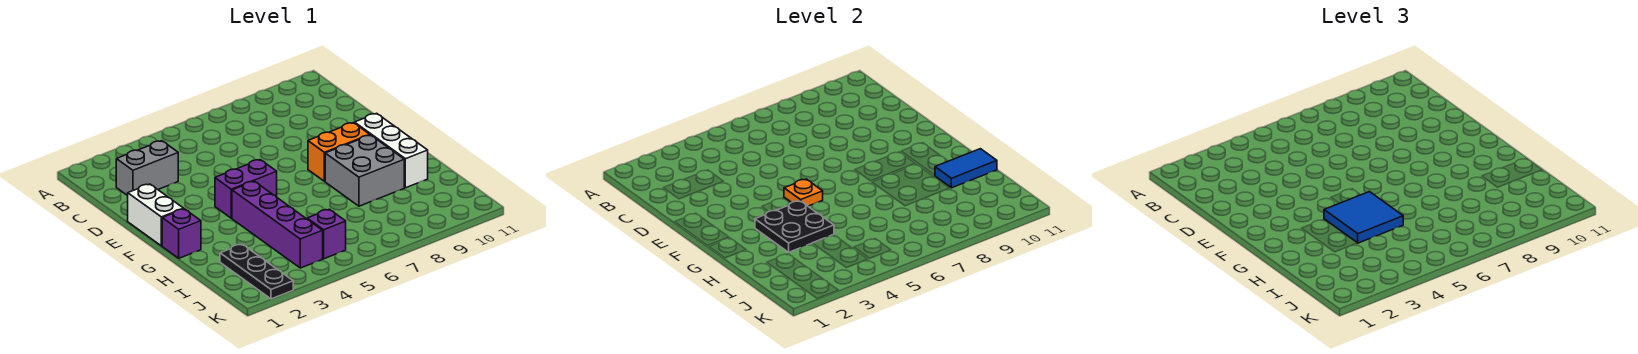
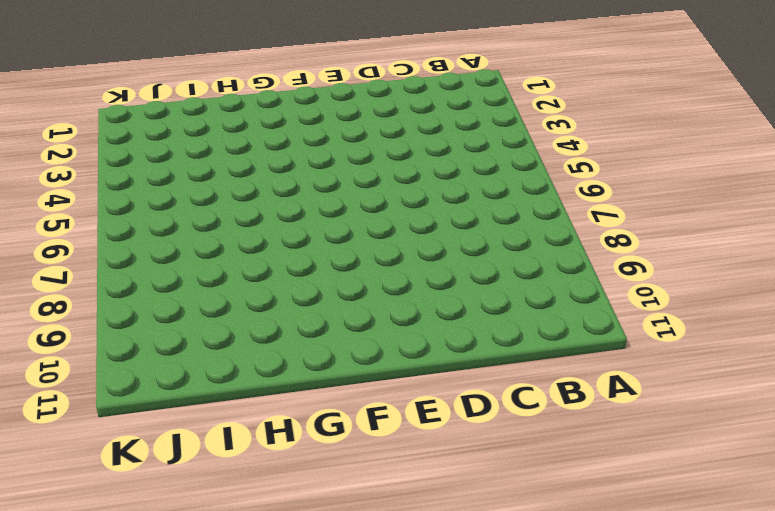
none -> grey 1x2 brick [116,141,178,196]
none -> white 1x2 brick [128,184,184,246]
none -> purple 1x2 brick [215,160,277,218]

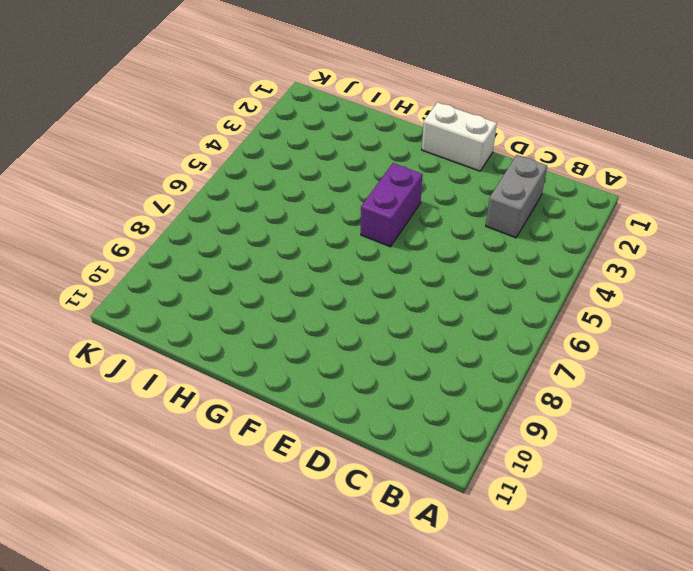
none -> orange 1x2 brick [308,123,370,181]
none -> white 1x3 brick [355,113,428,188]
none -> purple 1x1 brick [162,209,201,258]

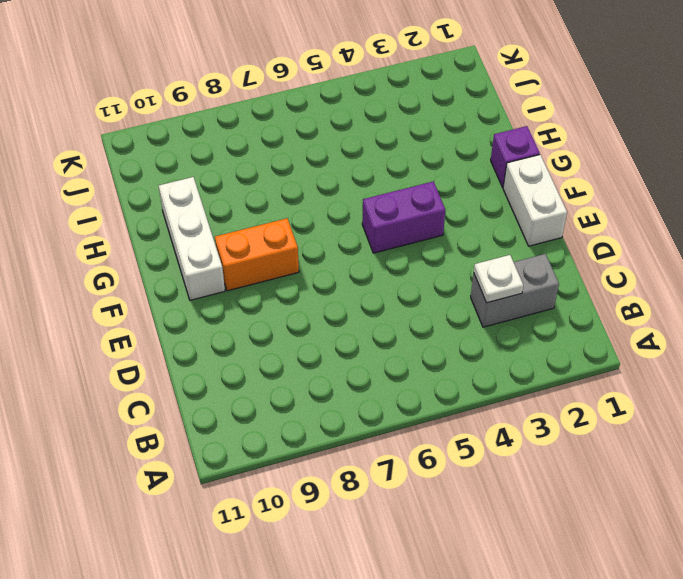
white 1x1 plate [474,255,523,303] -> none
none -> purple 1x4 brick [232,181,323,268]
none -> grey 2x2 brick [325,135,404,206]
none -> black 1x3 plate [220,244,293,299]

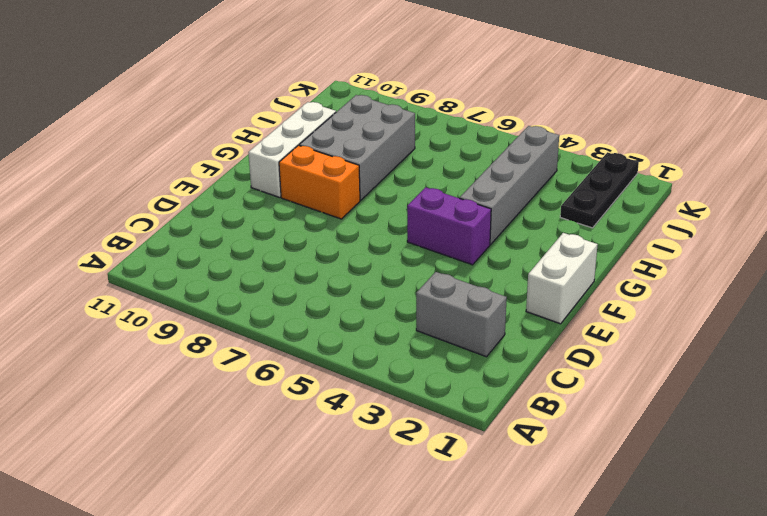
grey 1x4 brick [460,126,559,244] -> purple 1x4 brick [232,181,323,268]
grey 2x3 brick [299,95,415,200] -> grey 2x2 brick [325,135,404,206]
none -> purple 1x1 brick [162,209,201,258]
none -> purple 1x1 brick [307,209,346,259]
none -> orange 1x1 plate [784,179,823,206]

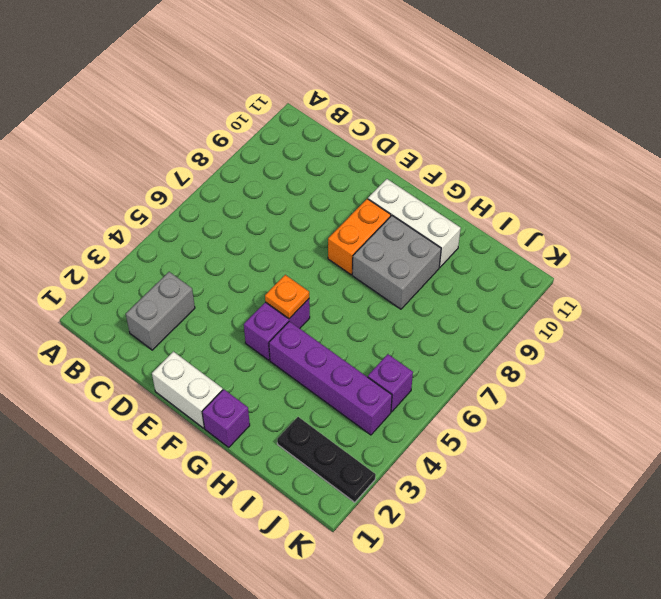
none -> black 2x2 plate [755,201,834,252]
none -> blue 1x2 tile [935,149,997,188]
none -> blue 2x2 tile [1324,192,1403,243]

